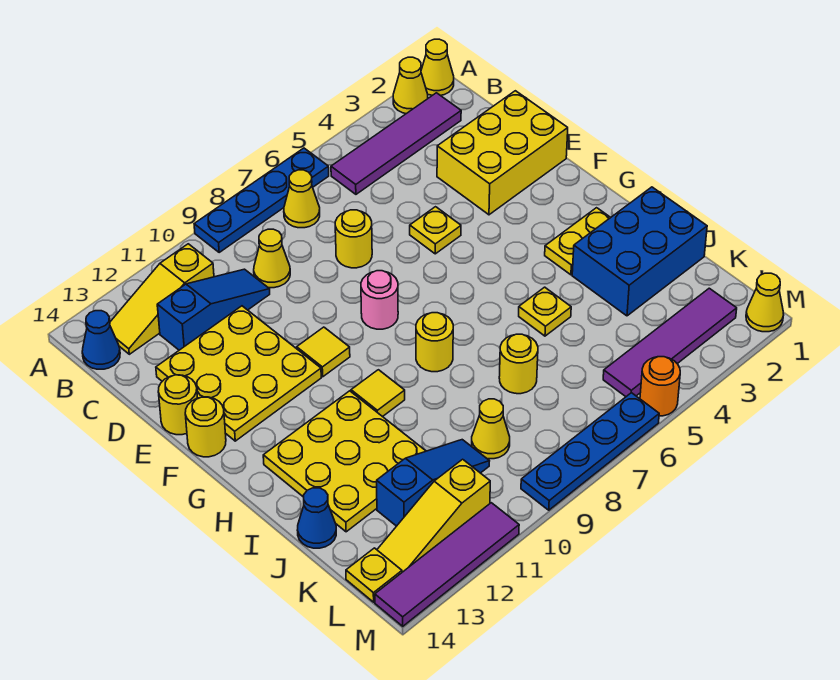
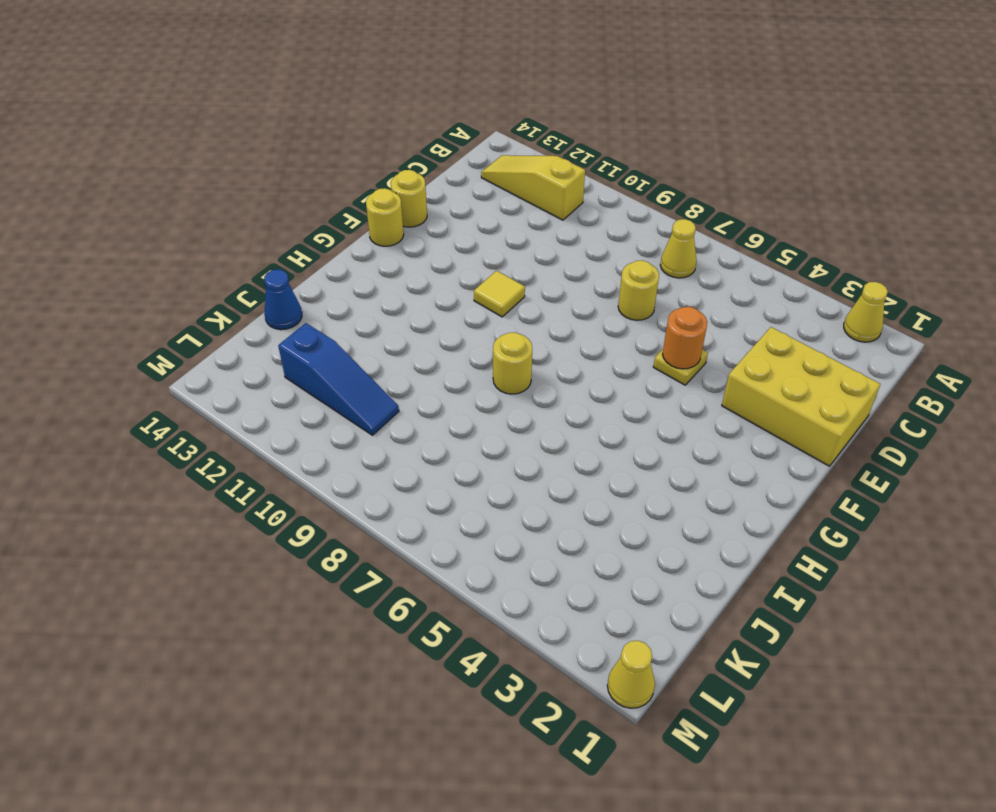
orange 1x1 round brick [662,307,707,369] -> orange 1x1 round brick moved to [640,357,680,416]
none -> yellow 1x1 cone [421,39,454,96]
none -> blue 1x4 plate [194,148,329,252]
none -> purple 1x4 tile [331,93,461,194]
none -> blue 1x1 cone [82,311,120,369]

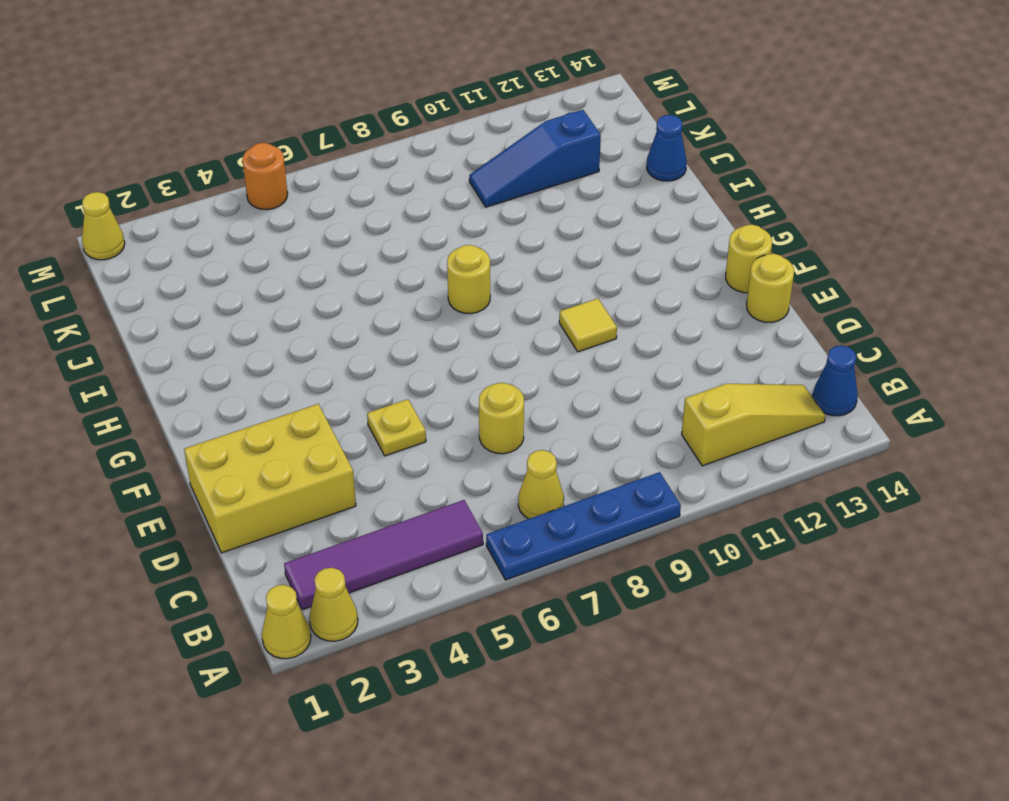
none -> yellow 1x1 cone [254,229,290,288]
none -> blue 1x3 slope [157,269,270,350]
none -> yellow 3x3 plate [156,306,321,441]
none -> pink 1x1 round brick [361,271,398,329]

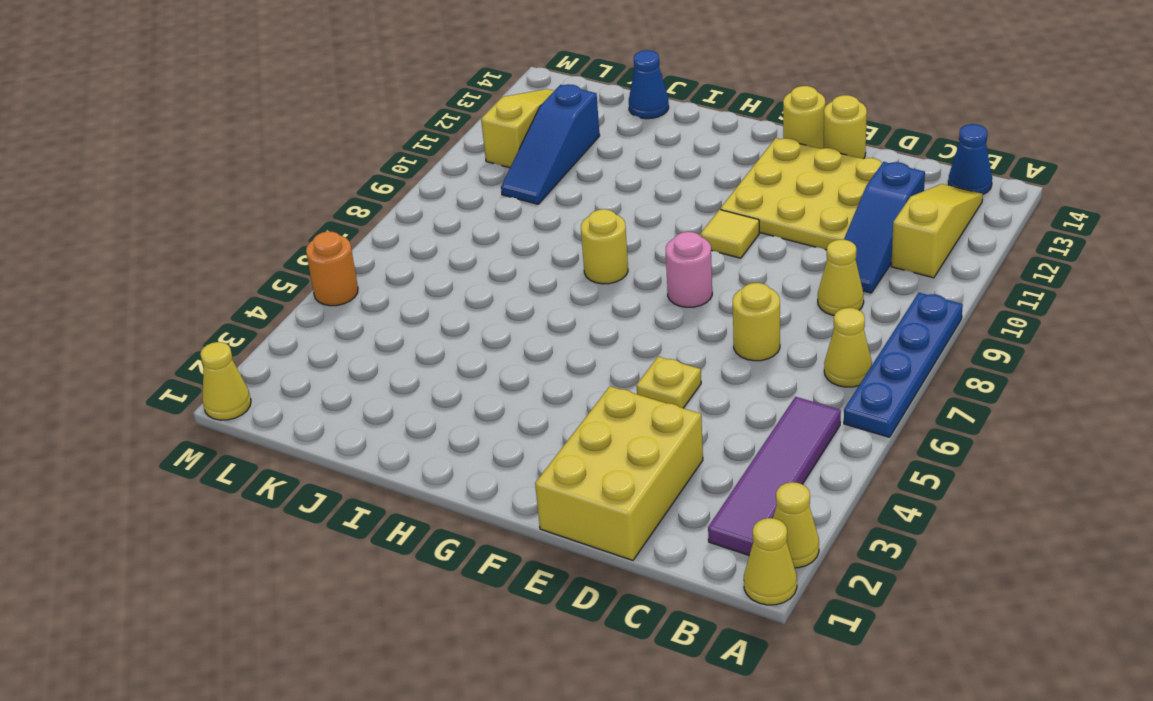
none -> yellow 1x2 plate [545,208,611,275]
none -> yellow 1x1 tile [351,370,405,417]
none -> yellow 3x3 plate [263,391,426,532]
none -> blue 2x3 brick [572,187,707,316]

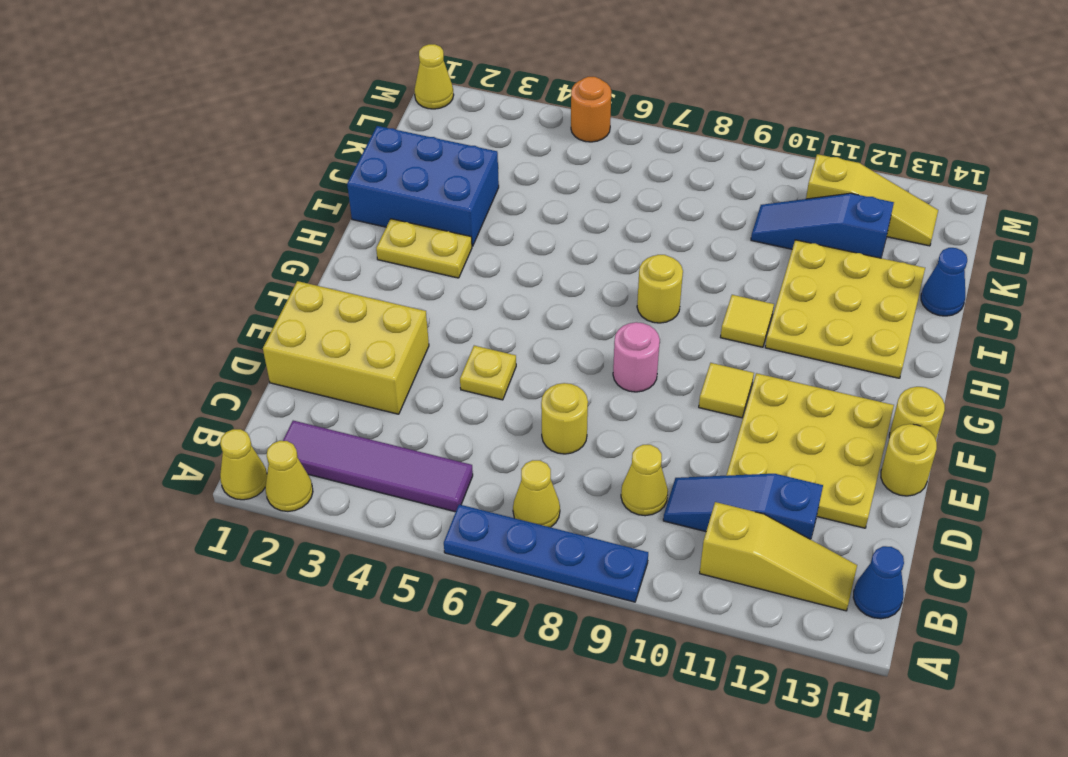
none -> yellow 1x1 plate [519,287,571,336]
none -> yellow 1x1 round brick [499,334,538,394]
none -> yellow 1x1 cone [472,399,510,459]
none -> purple 1x4 tile [603,288,737,397]

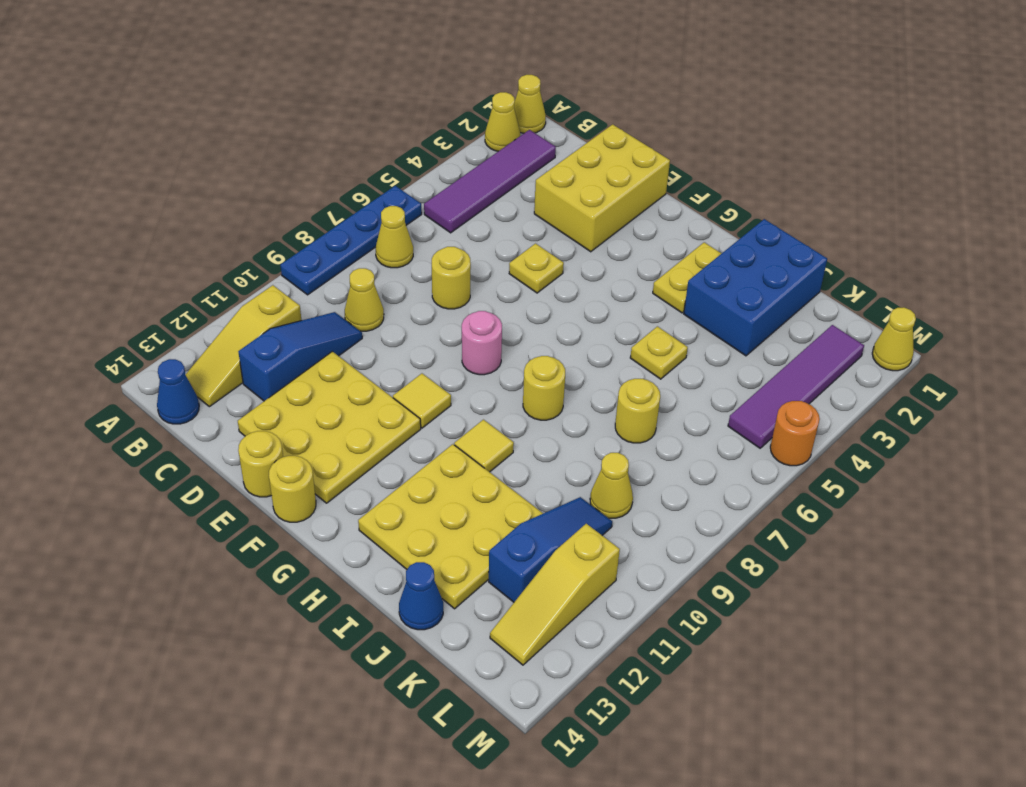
none -> yellow 1x1 plate [346,548,402,602]
none -> blue 1x4 plate [521,393,659,510]
none -> purple 1x4 tile [375,503,519,626]

